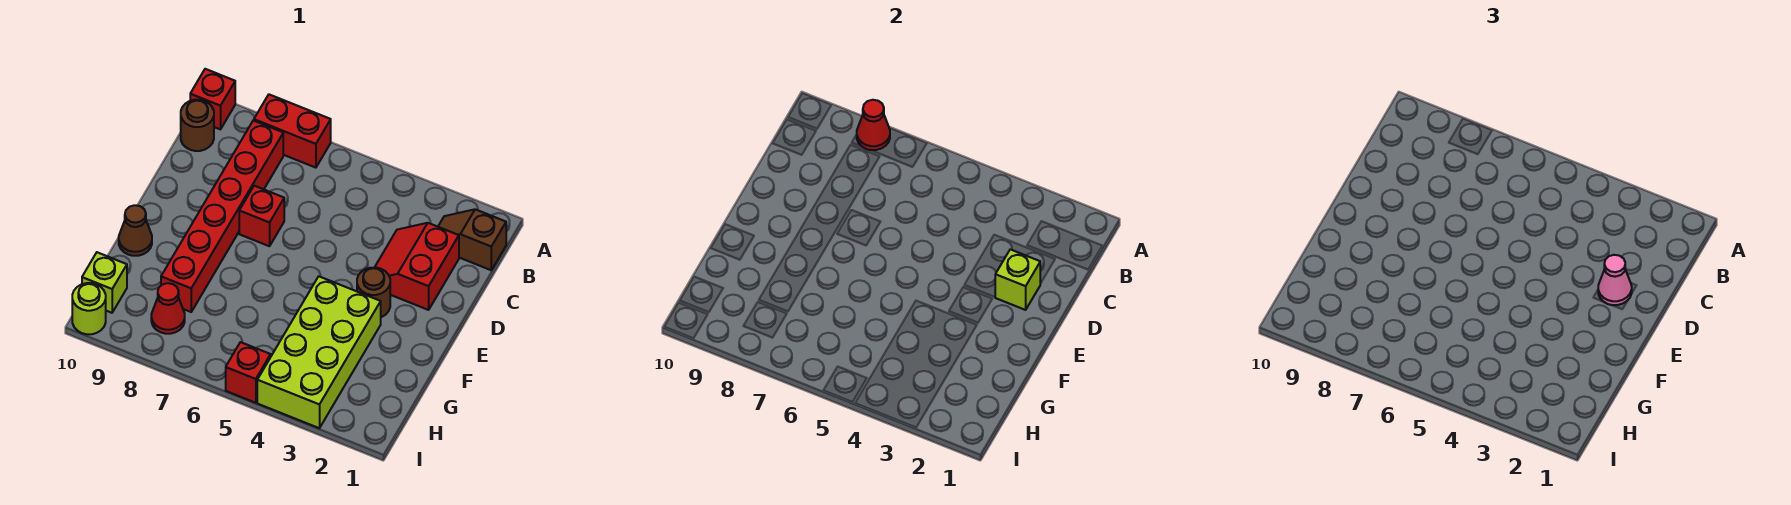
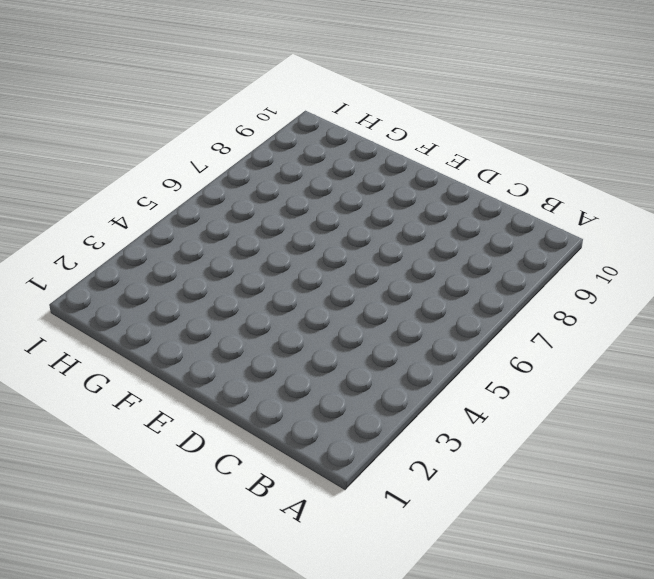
none -> red 1x2 brick [254,95,331,168]
none -> red 1x1 brick [190,69,235,129]
none -> brown 1x2 slope [438,209,506,270]

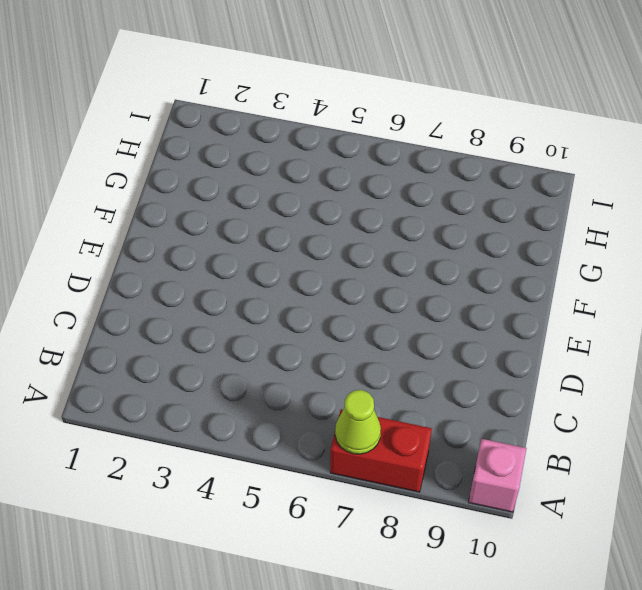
lime 1x1 cone [335,390,381,454] -> none
pink 1x1 brick [469,439,527,512] -> red 1x1 brick [190,69,235,129]
none -> brown 1x2 slope [438,209,506,270]
none -> red 1x6 brick [161,121,283,312]
none -> brown 1x1 round brick [181,100,214,151]

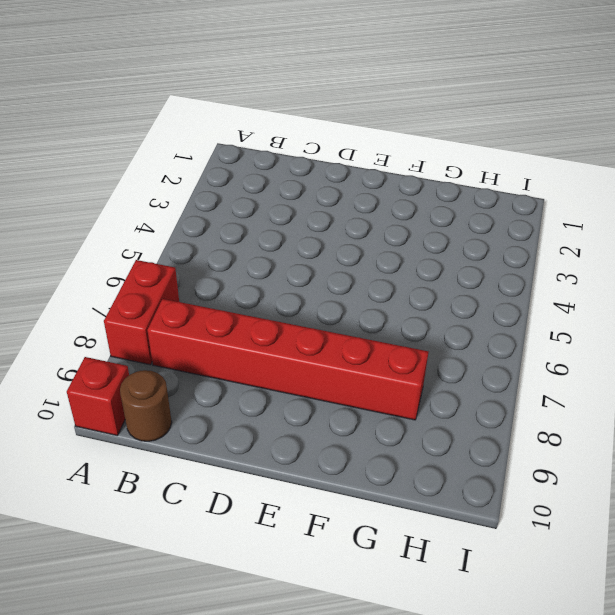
none -> brown 1x2 slope [438,209,506,270]
none -> red 2x2 slope [375,223,459,310]
none -> red 1x1 brick [239,186,284,246]

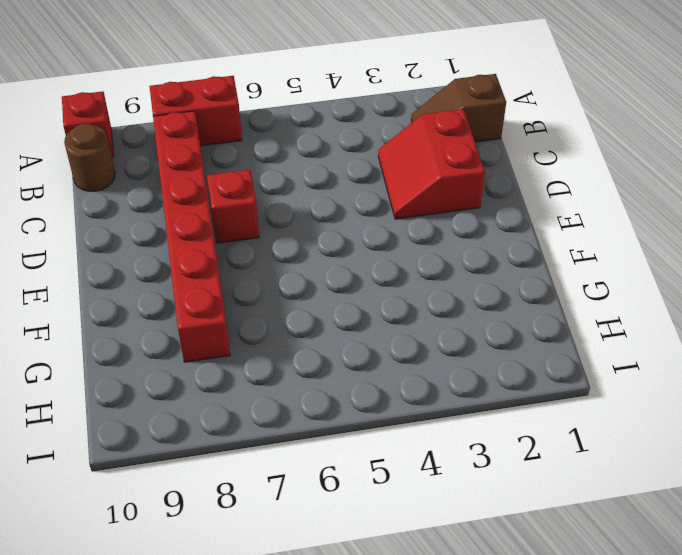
none -> brown 1x1 round brick [357,267,390,317]
none -> lime 2x4 brick [257,276,381,428]
none -> brown 1x1 cone [119,205,152,256]

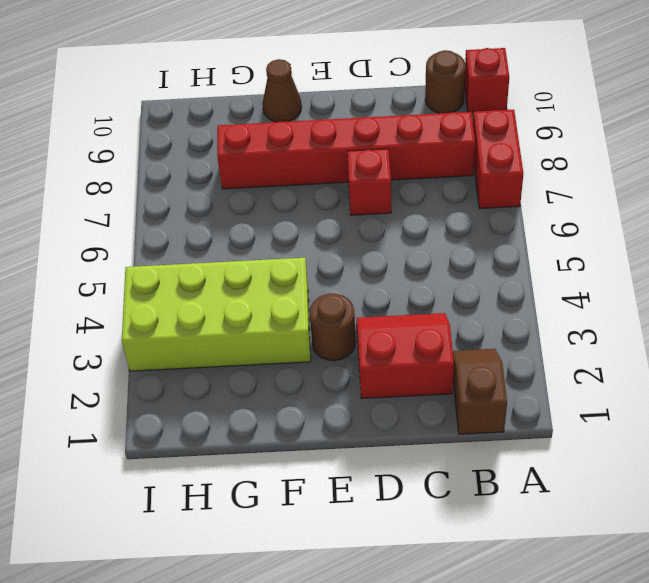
none -> red 1x1 cone [151,283,185,334]
none -> lime 1x1 brick [82,252,127,313]
none -> red 1x1 brick [226,342,271,403]

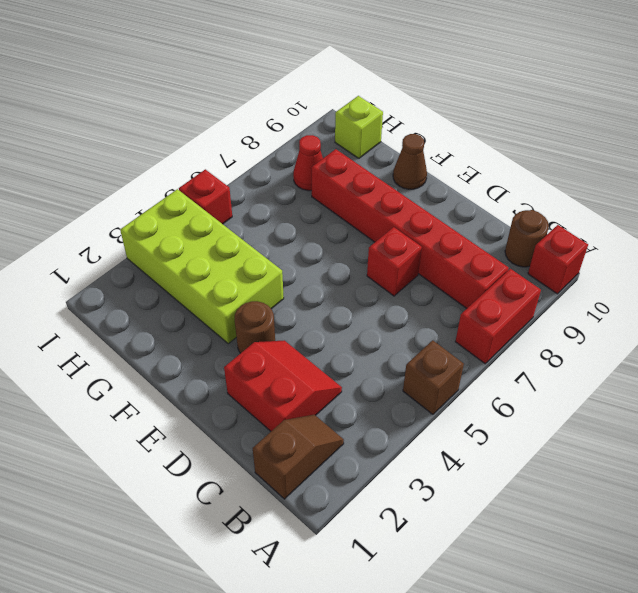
brown 1x1 brick [403,340,464,415] -> none
none -> lime 1x1 round brick [72,283,106,334]
none -> red 1x1 cone [857,100,890,150]
none -> lime 1x1 brick [995,249,1040,310]

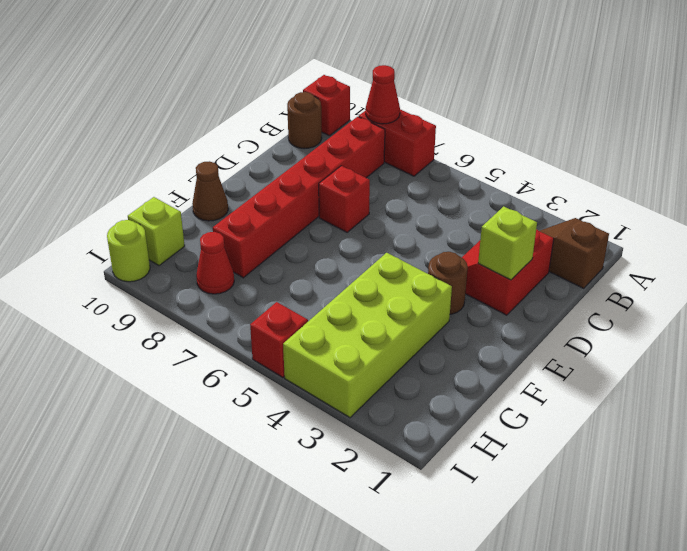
none -> pink 1x1 cone [1598,255,1632,305]

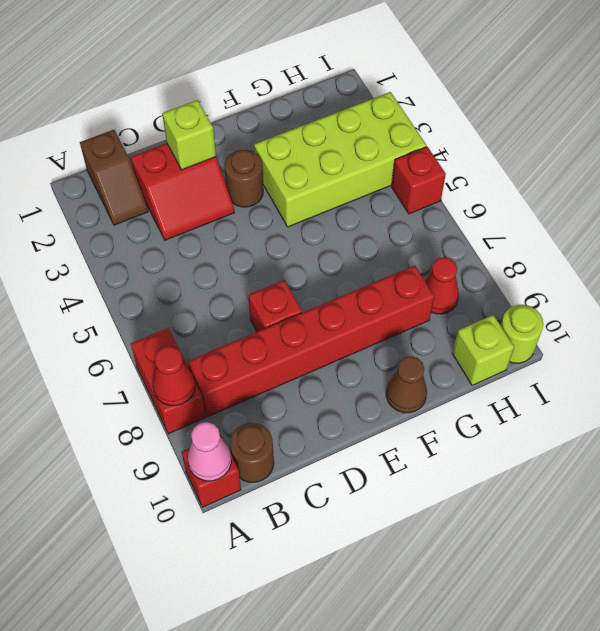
pink 1x1 cone [188,422,231,481] -> pink 1x1 cone moved to [1598,255,1632,305]

